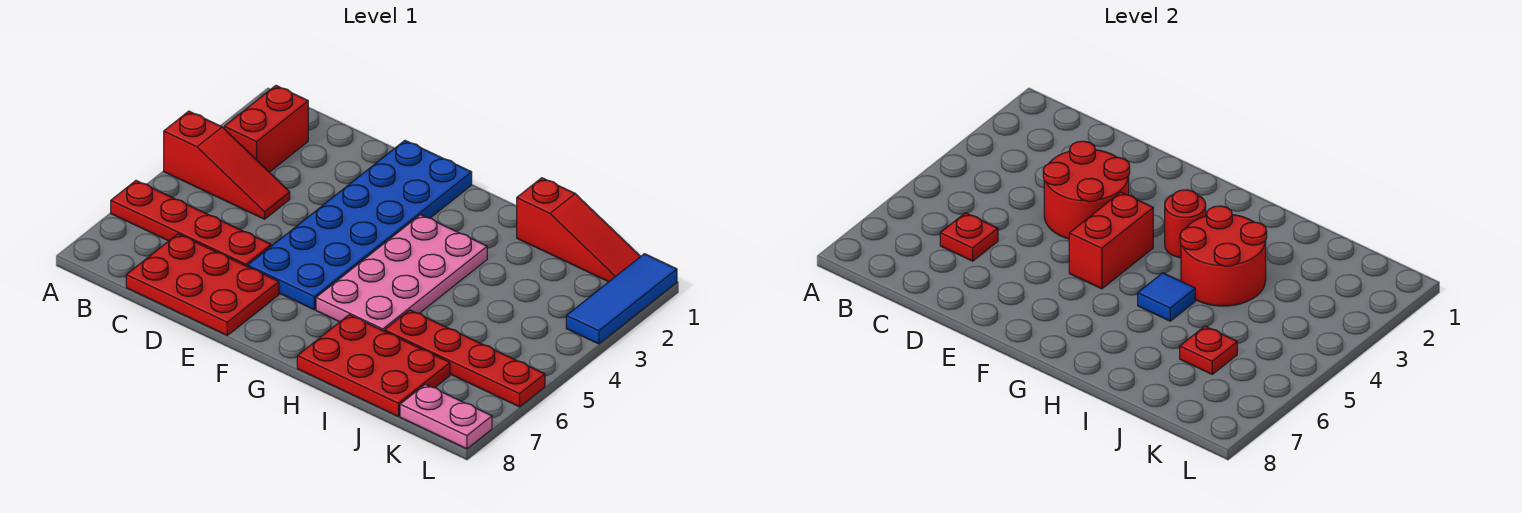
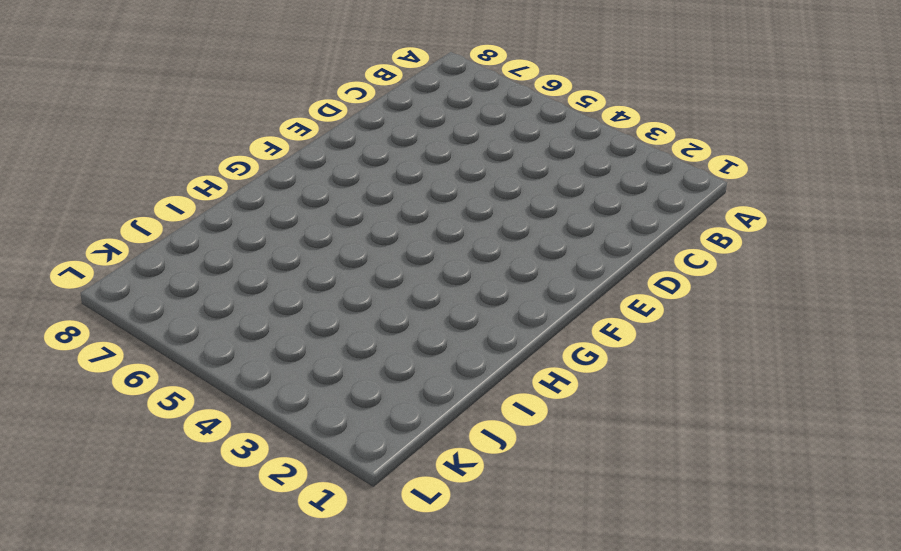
none -> red 1x3 slope [164,111,290,219]
none -> red 1x4 plate [111,181,271,266]
none -> red 1x2 brick [224,86,308,172]

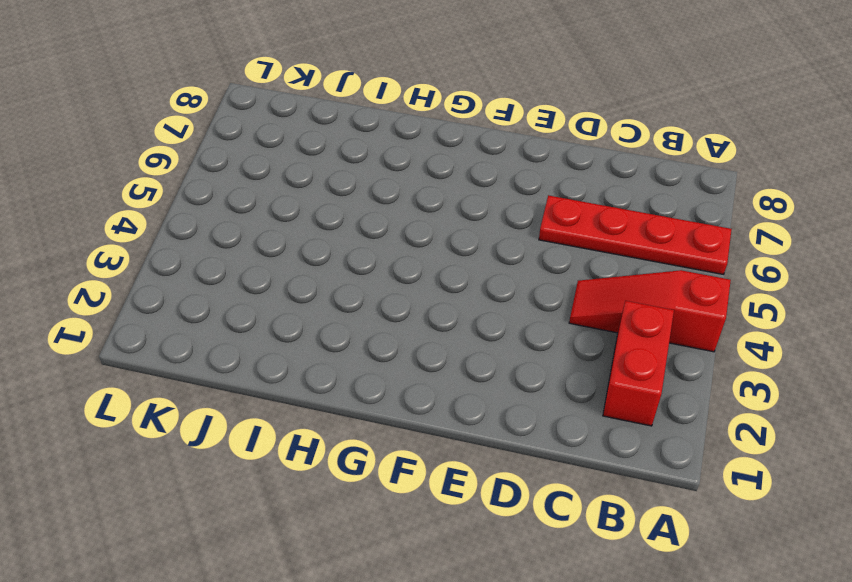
none -> red 2x3 plate [126,234,279,335]
none -> blue 2x6 plate [248,141,472,310]
none -> pink 2x4 plate [316,215,487,331]

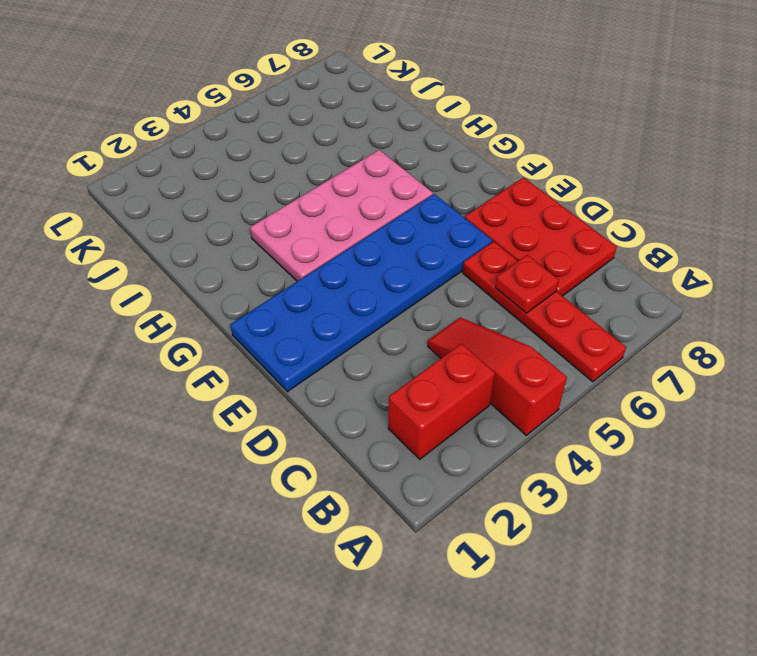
none -> red 2x3 plate [297,315,450,416]
none -> red 1x3 slope [517,178,641,282]
none -> red 1x4 plate [385,310,545,407]

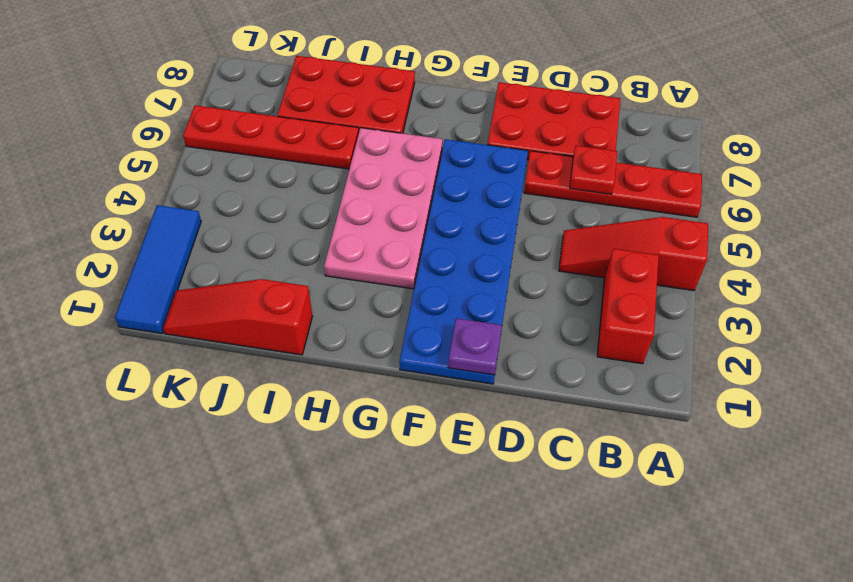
purple 1x1 plate [448,318,502,375] -> none
none -> pink 1x2 plate [400,384,492,449]
none -> red 2x2 round brick [1043,141,1130,239]
none -> red 1x2 brick [1069,192,1153,289]

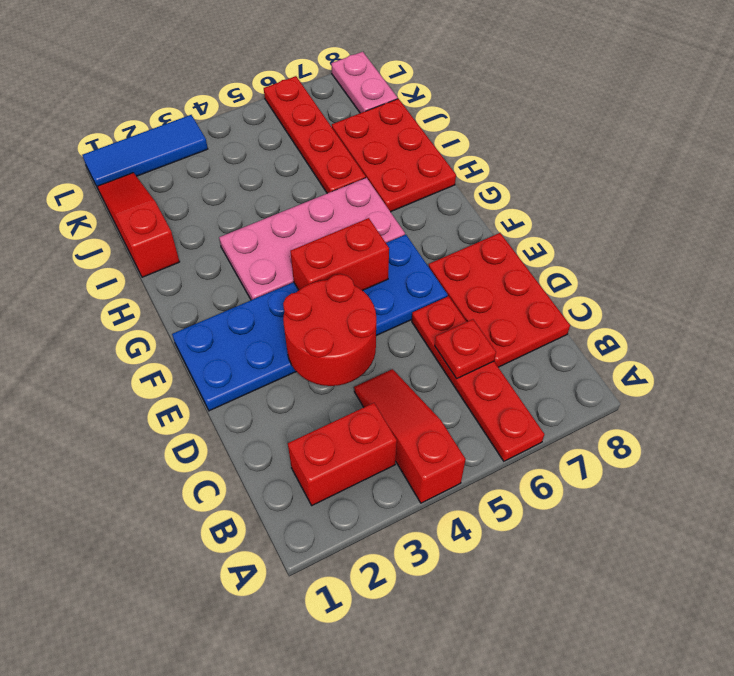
none -> red 1x1 round brick [1165,190,1206,258]
none -> red 2x2 round brick [1180,206,1267,306]
none -> blue 1x1 tile [1138,273,1195,321]

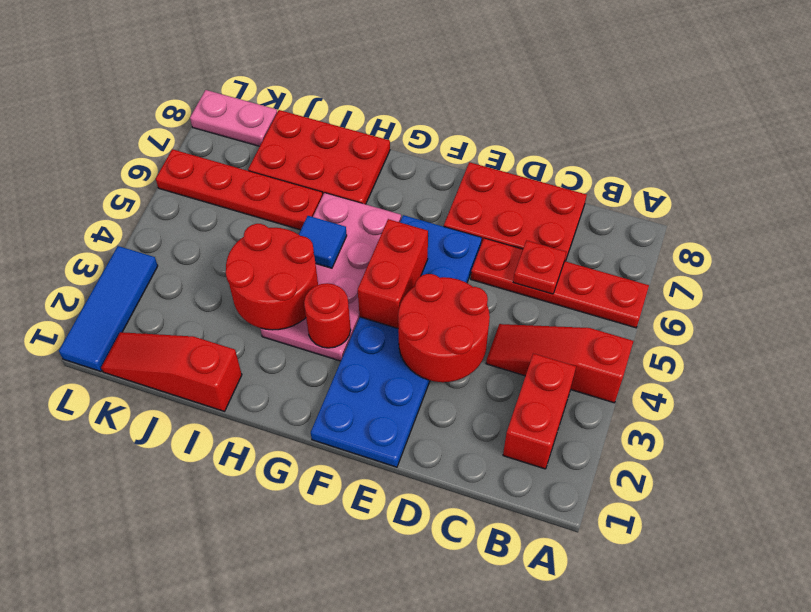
none -> red 1x1 plate [1180,326,1237,374]

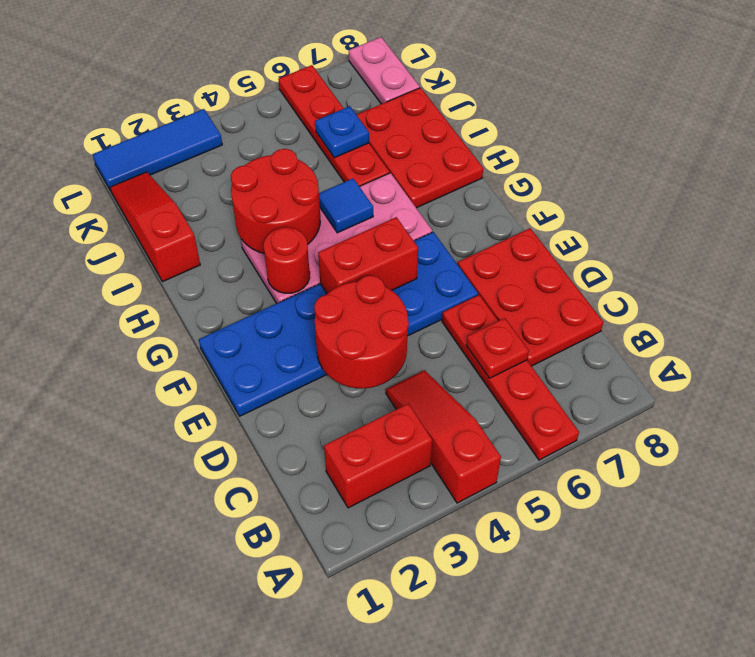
blue 1x1 plate [315,106,369,158] -> red 1x1 plate [1180,326,1237,374]

